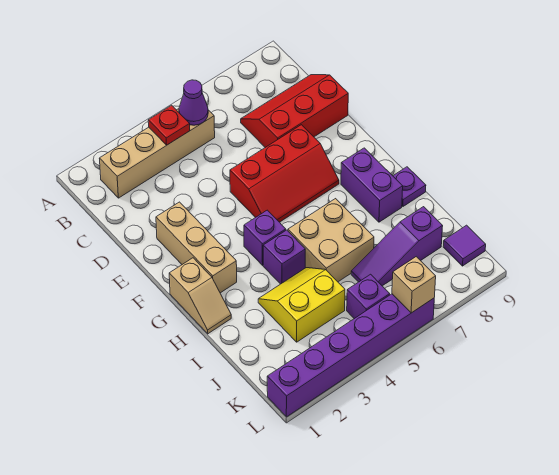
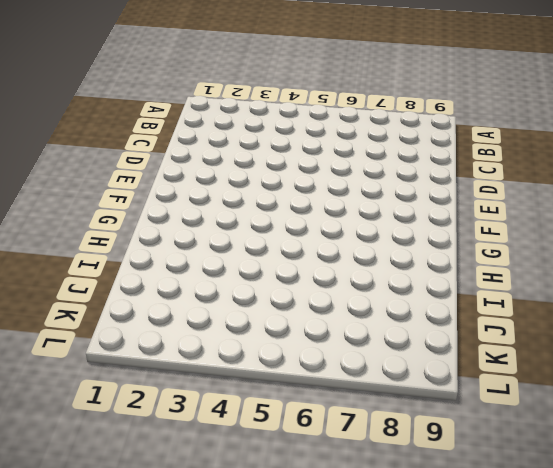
none -> tan 1x4 brick [99,109,215,198]
none -> red 2x3 slope [241,75,348,147]
none -> tan 1x3 brick [156,202,237,293]

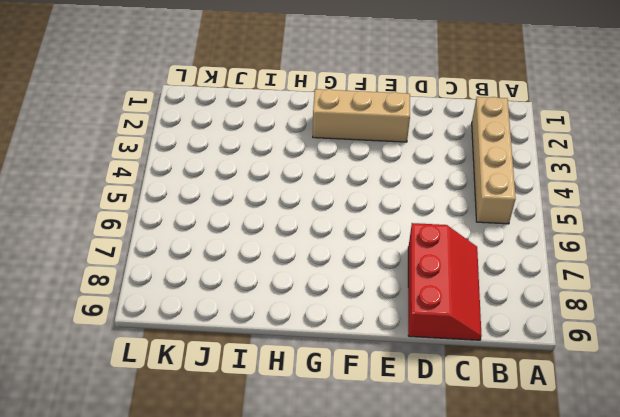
none -> red 2x3 slope [230,125,339,222]
none -> tan 1x2 slope [169,258,231,334]
none -> purple 1x1 brick [244,210,286,265]

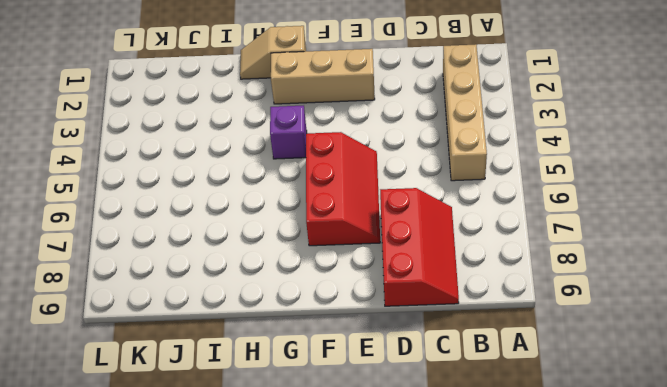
red 2x3 slope [306,132,380,246] -> red 2x3 slope turned to [230,125,339,222]
none -> purple 1x2 brick [341,148,403,222]
none -> purple 1x1 brick [263,230,305,284]
none -> tan 2x2 brick [288,199,374,282]

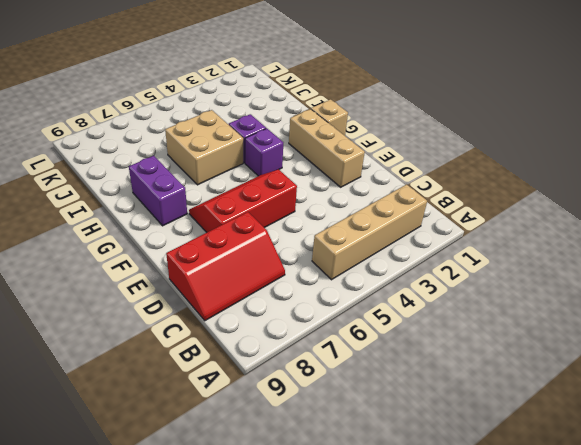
none -> purple 1x1 plate [393,167,426,206]
none -> yellow 2x2 slope [258,268,345,342]
none -> purple 1x3 slope [351,207,443,286]

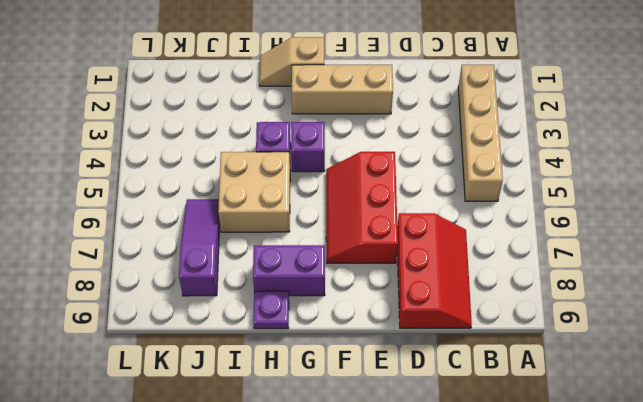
none -> yellow 2x2 slope [258,268,345,342]
none -> purple 1x1 brick [347,274,390,319]
none -> purple 1x1 tile [443,225,486,266]

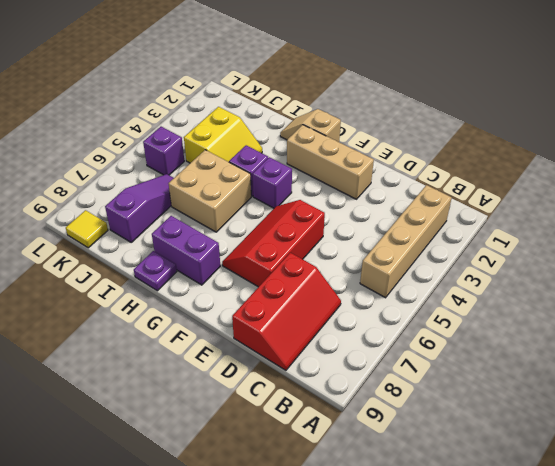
yellow 1x1 tile [66,210,108,248] -> purple 1x1 tile [443,225,486,266]
none -> purple 1x6 brick [267,294,434,417]
none -> red 1x1 plate [148,105,190,145]
none -> purple 1x1 cone [179,80,208,125]

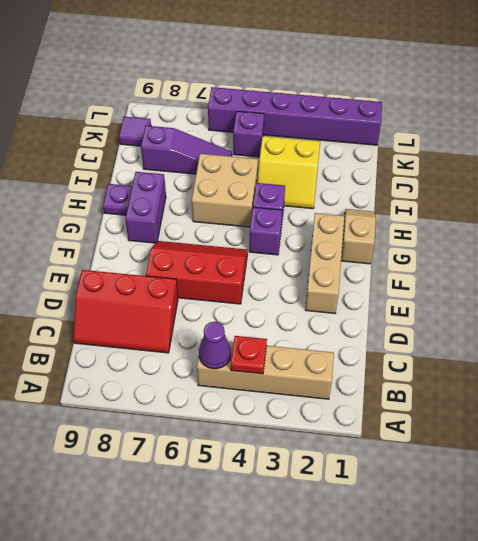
none -> tan 1x1 brick [392,257,436,313]

